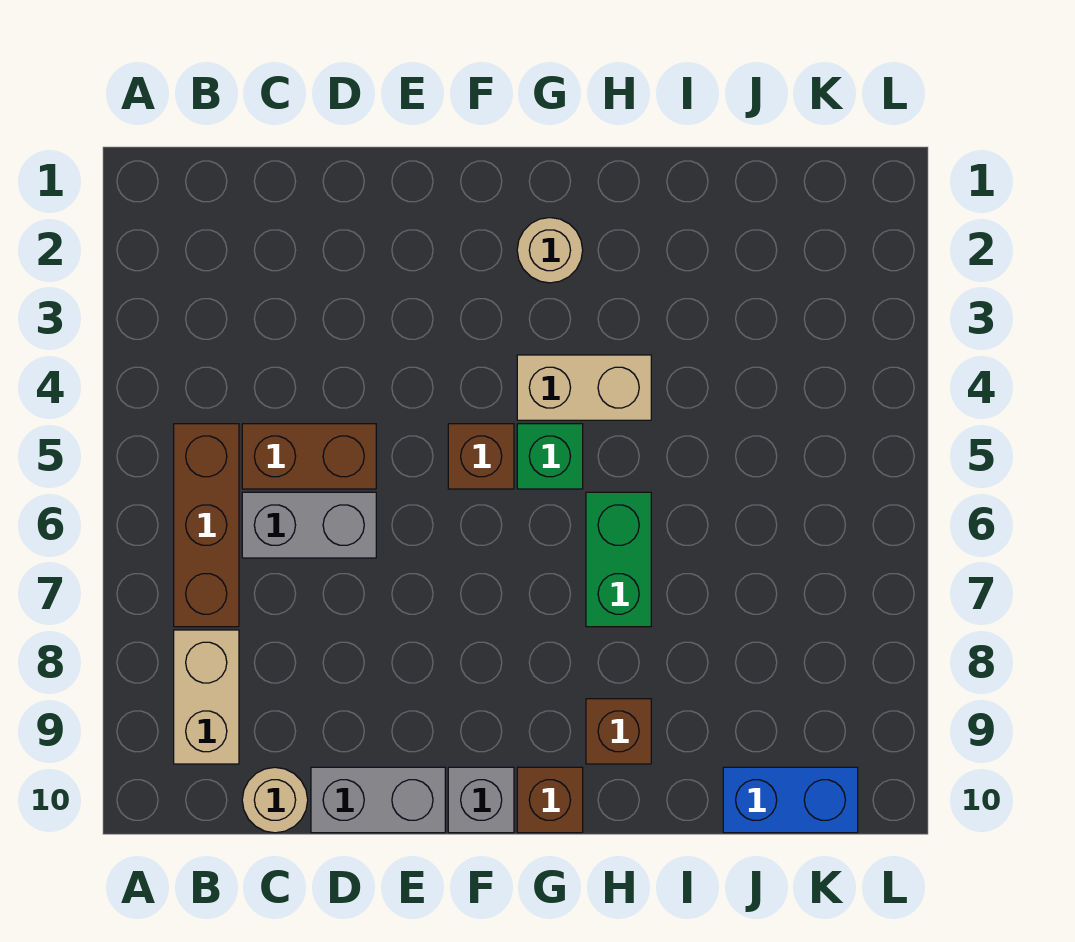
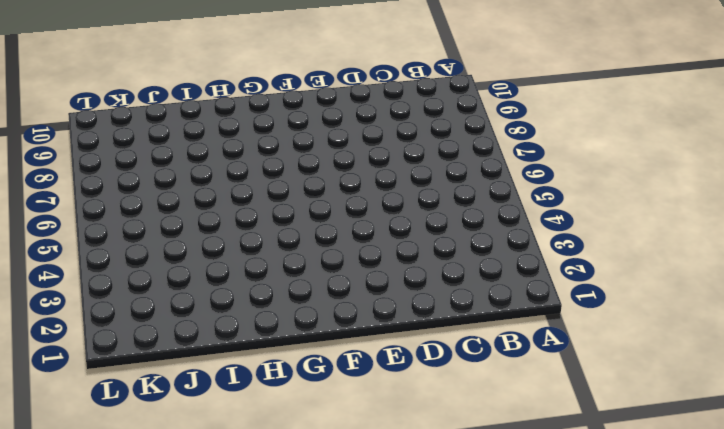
none -> brown 1x3 brick [174,424,239,627]
none -> tan 1x2 brick [174,630,239,764]
none -> brown 1x2 brick [242,424,376,489]

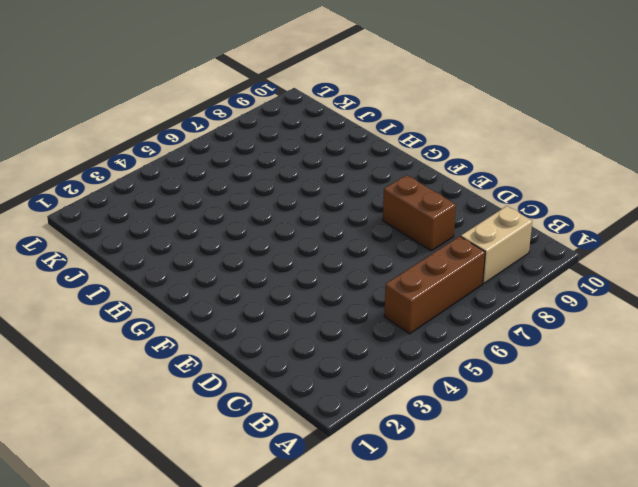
brown 1x2 brick [383,175,456,251] -> brown 1x2 brick moved to [242,424,376,489]
none -> grey 1x2 brick [242,492,376,558]
none -> tan 1x1 round brick [242,767,308,833]
none -> grey 1x2 brick [311,767,445,833]

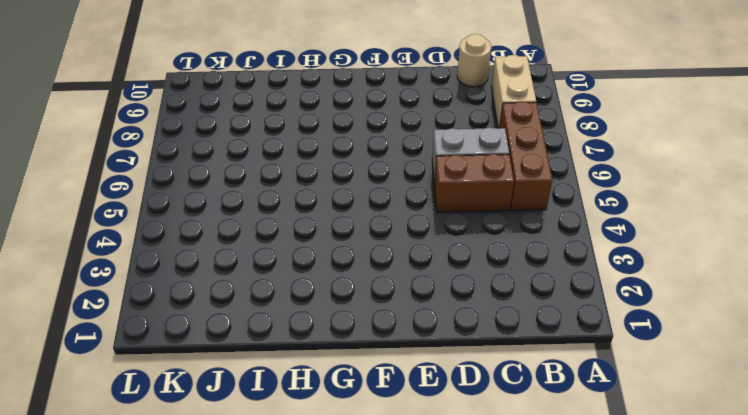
none -> grey 1x2 brick [311,767,445,833]
none -> brown 1x1 brick [448,424,514,489]
none -> grey 1x1 brick [448,767,514,833]

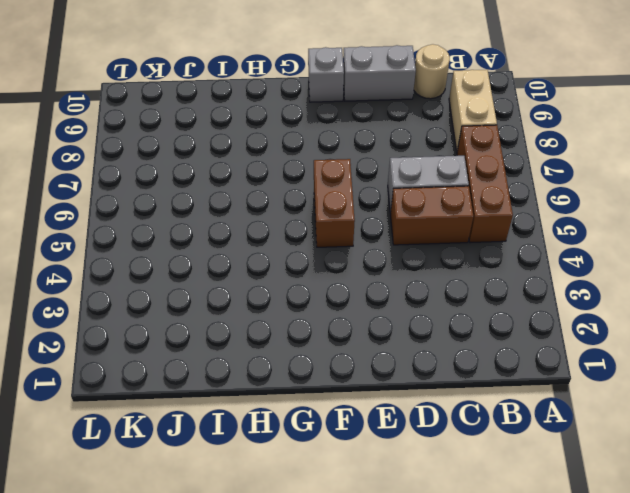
brown 1x2 brick [314,159,355,247] -> brown 1x1 brick [448,424,514,489]
none -> tan 1x1 round brick [517,218,583,283]
none -> tan 1x2 brick [517,355,651,420]
none -> green 1x1 brick [517,424,583,489]

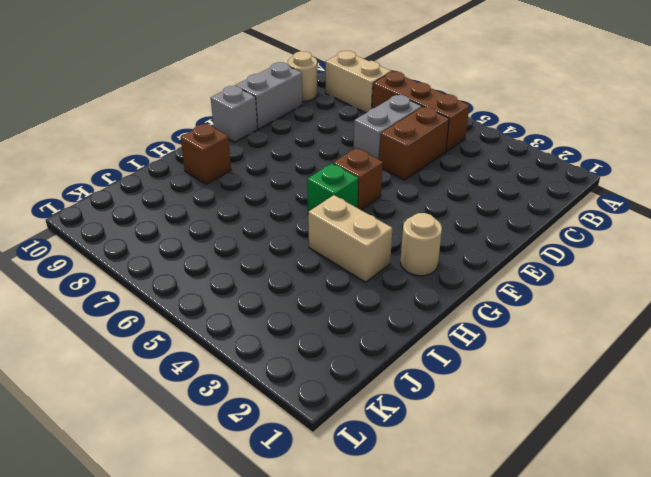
tan 1x2 brick [308,195,392,282] -> tan 1x2 brick turned to [517,355,651,420]
none -> brown 1x1 brick [517,767,583,833]
none -> green 1x2 brick [586,492,651,627]
none -> blue 1x2 brick [723,767,858,833]

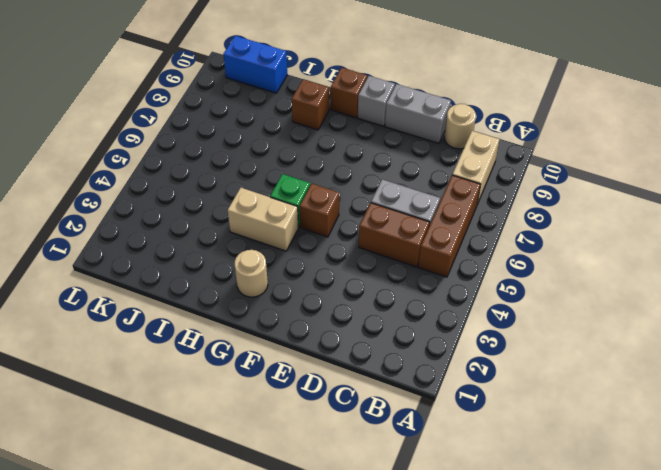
none -> green 1x2 brick [586,492,651,627]

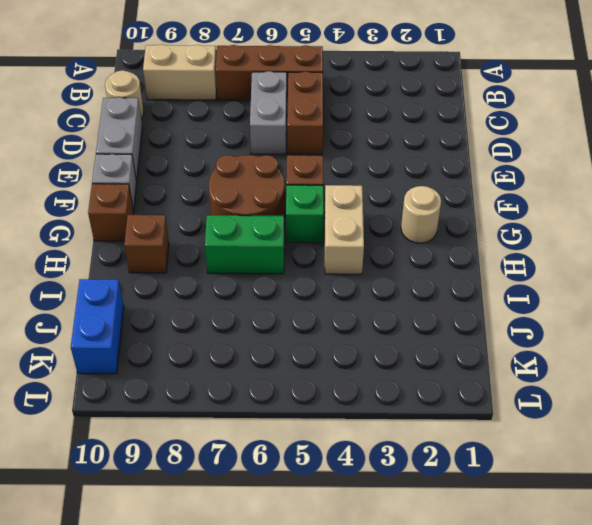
brown 2x2 round brick [209,155,285,216] -> none

